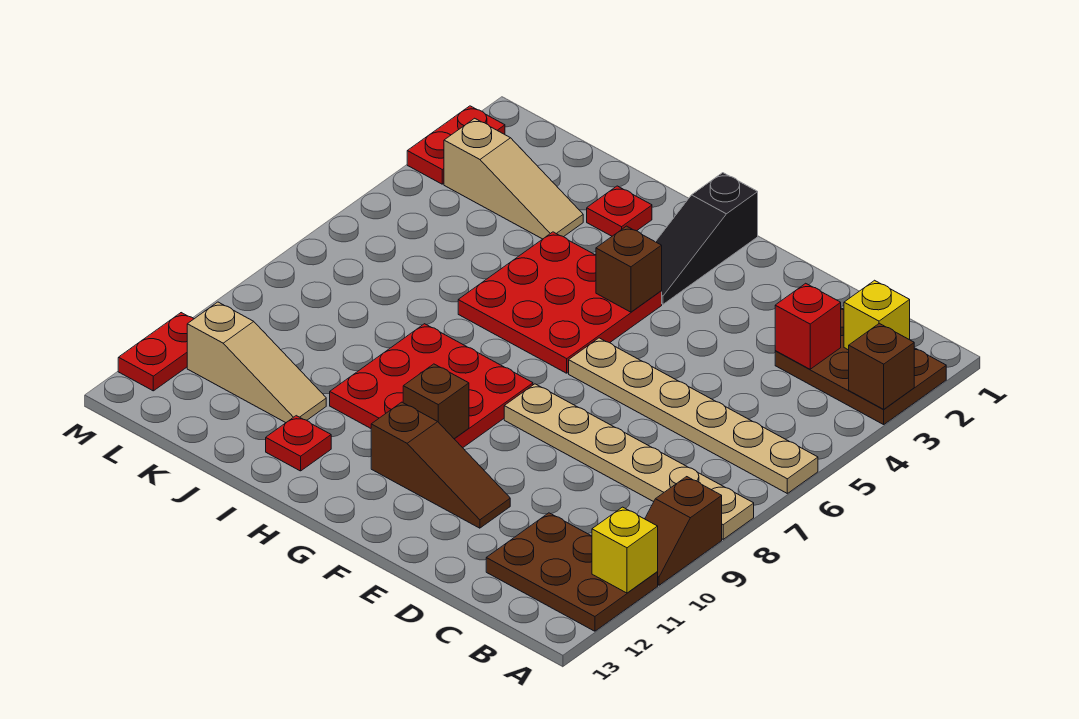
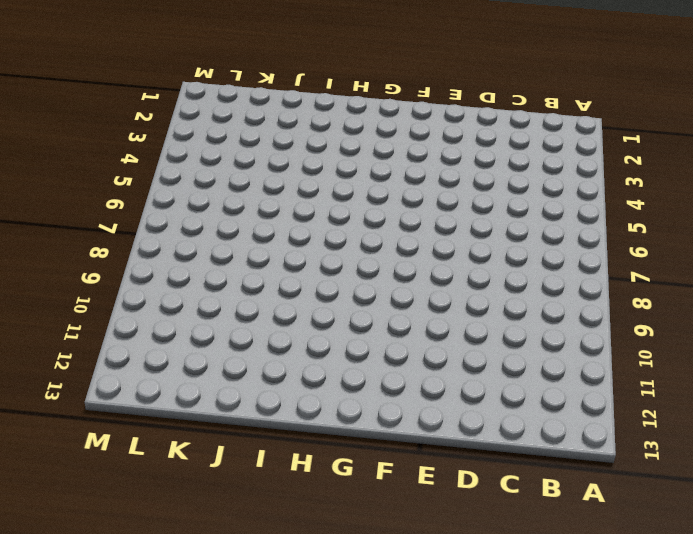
none -> brown 2x3 plate [775,308,946,425]
none -> tan 1x6 plate [569,338,818,493]
none -> tan 1x6 plate [504,384,754,539]

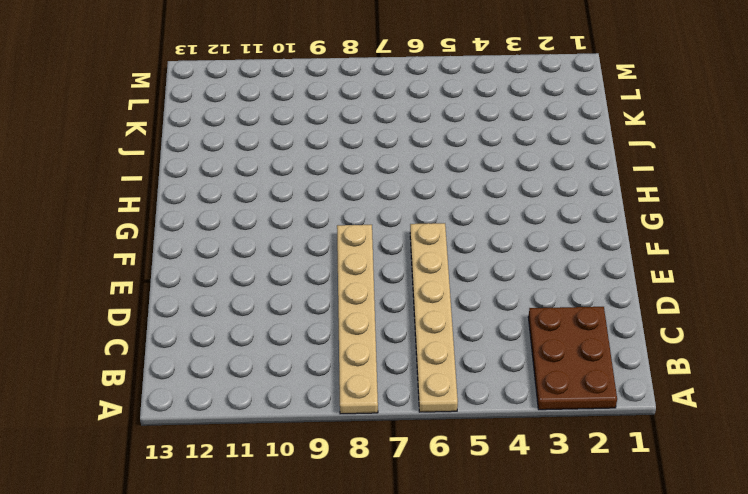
none -> brown 1x2 slope [645,477,722,585]
none -> brown 2x3 plate [486,513,658,631]
none -> brown 1x3 slope [371,402,510,528]

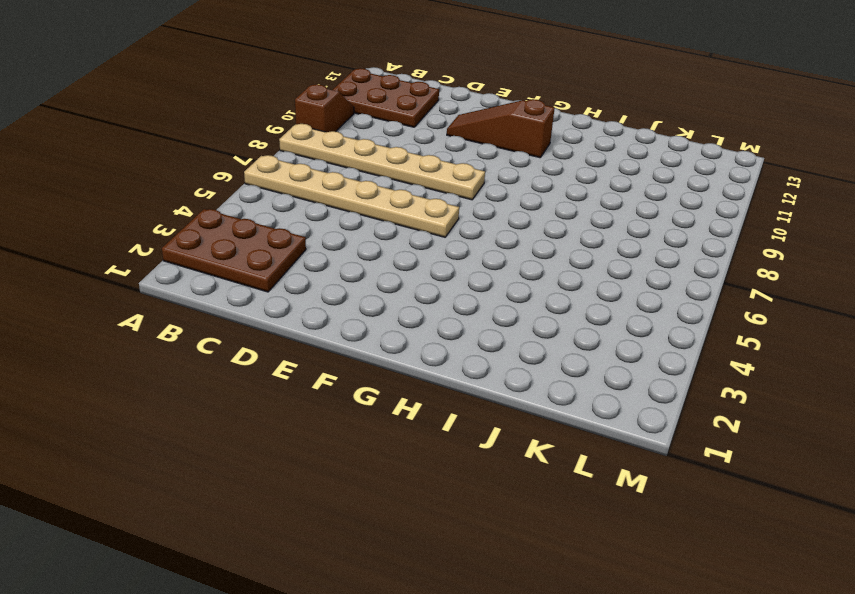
none -> black 1x3 slope [656,173,758,304]
none -> red 3x3 plate [458,232,662,373]
none -> red 3x3 plate [330,324,533,448]

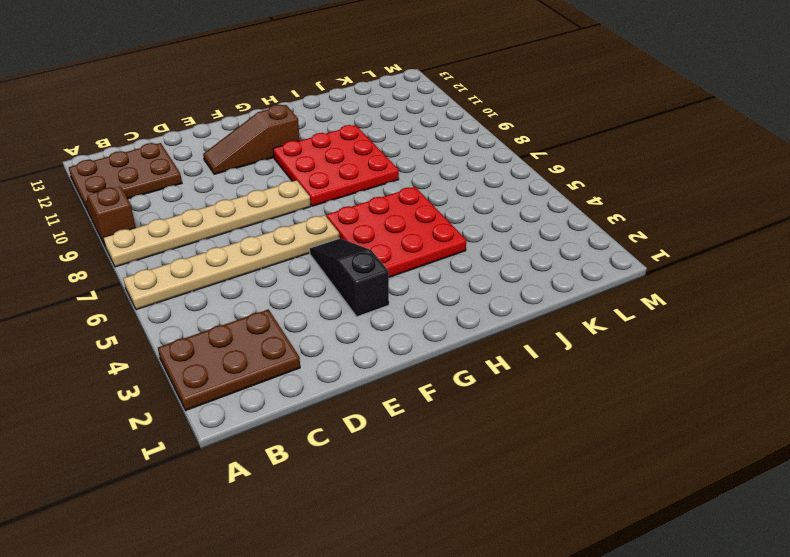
black 1x3 slope [310,238,389,317] -> black 1x3 slope moved to [656,173,758,304]
none -> red 1x1 plate [587,186,652,236]
none -> red 1x1 plate [266,416,331,471]
none -> tan 1x3 slope [444,118,583,239]

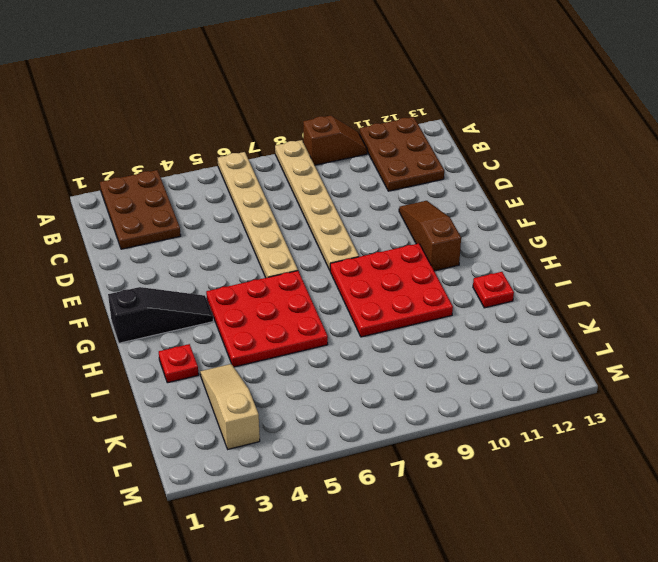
none -> tan 1x3 slope [187,302,326,423]
none -> red 1x2 plate [407,106,505,184]
none -> red 1x2 plate [118,313,194,391]

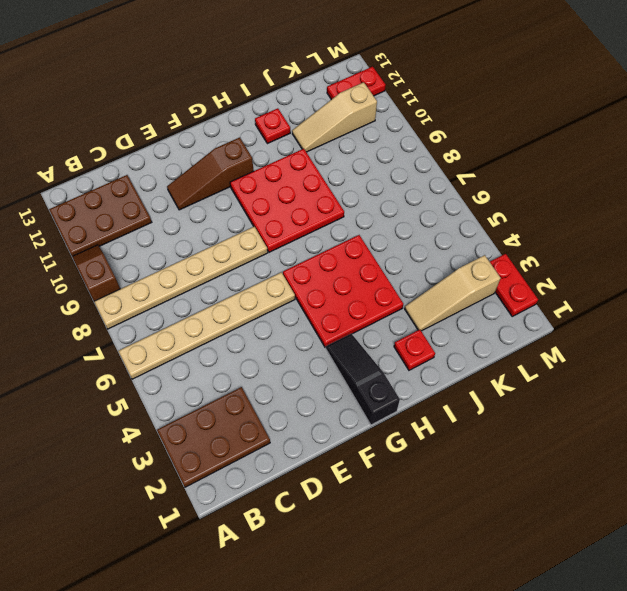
red 1x2 plate [327,66,386,100] -> red 1x2 plate turned to [118,313,194,391]
none -> brown 1x1 brick [849,323,914,409]
none -> yellow 1x1 brick [592,507,658,593]
none -> yellow 1x1 brick [844,280,910,350]

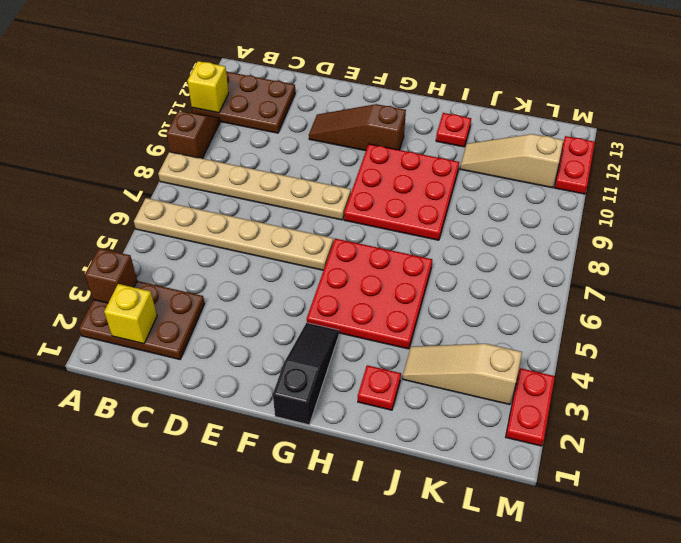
none -> red 1x1 brick [775,283,841,369]
none -> brown 1x1 brick [596,226,662,312]
none -> brown 1x1 brick [403,364,469,439]

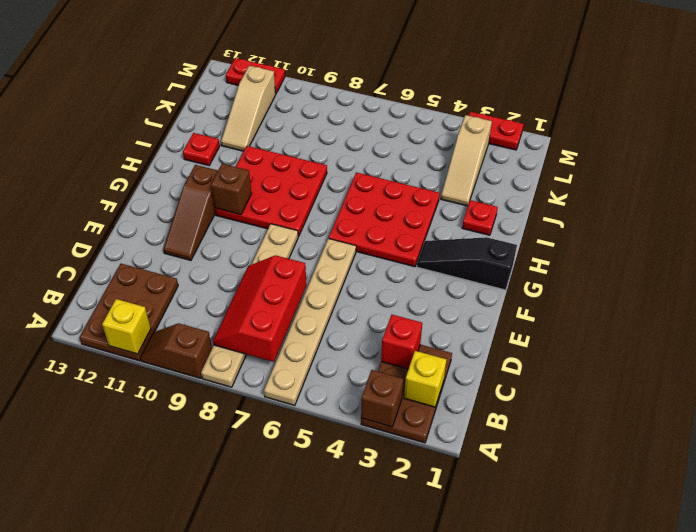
red 2x3 slope [213,255,307,362] -> none
none -> brown 1x1 brick [596,226,662,312]

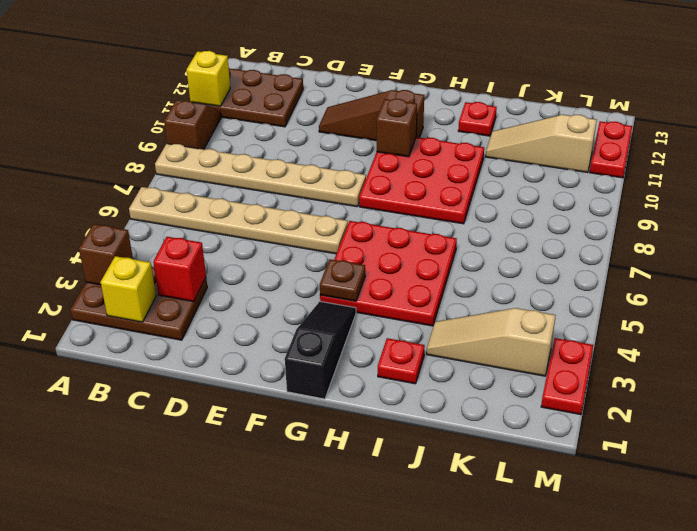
brown 1x1 plate [320,259,365,301] -> brown 1x1 brick [596,226,662,312]

